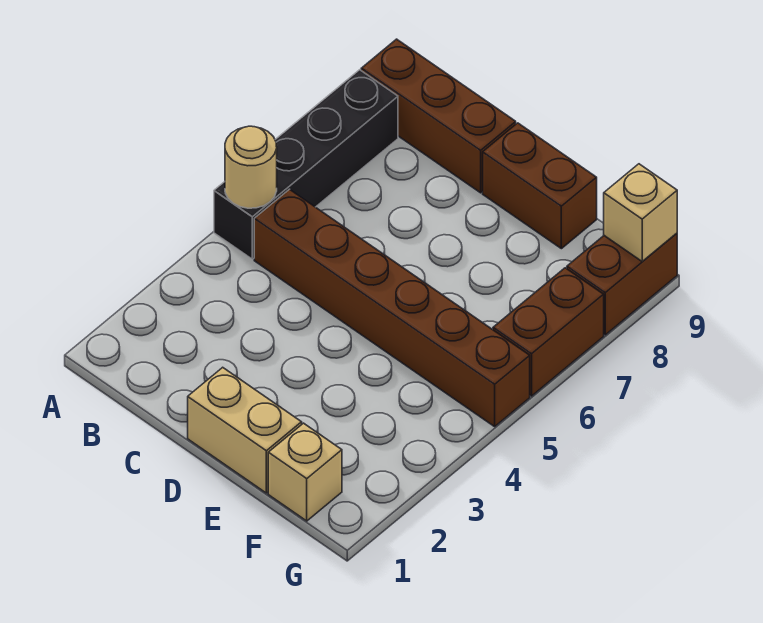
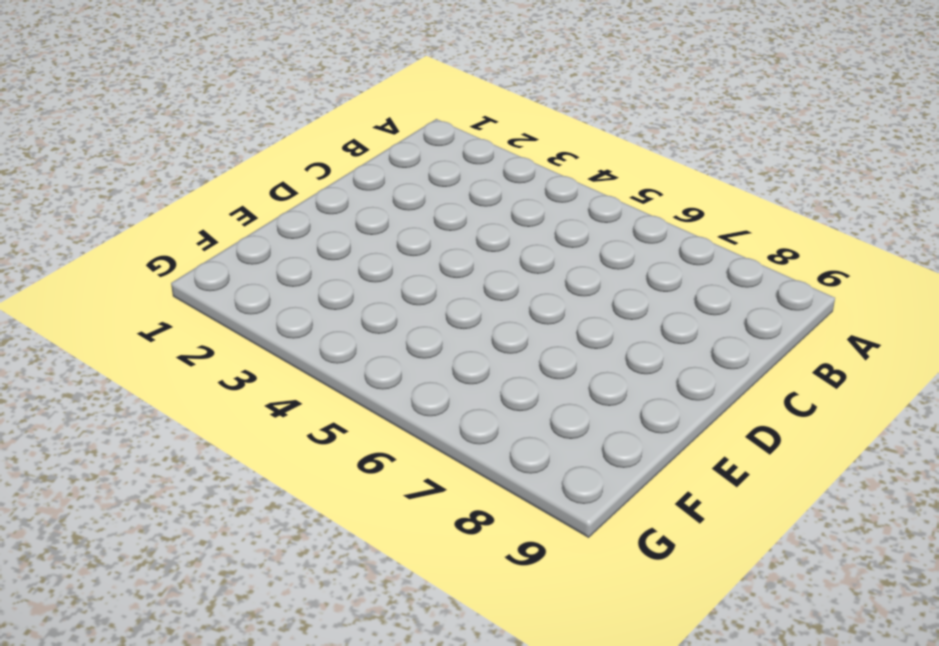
none -> black 1x4 brick [214,70,398,259]
none -> brown 1x3 brick [361,39,516,193]

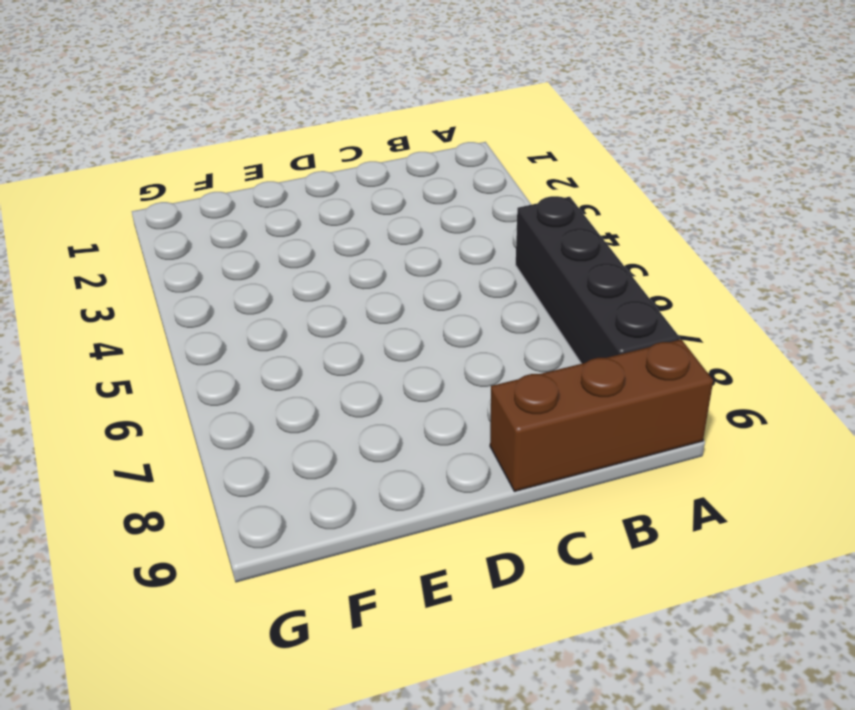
none -> brown 1x6 brick [254,189,530,427]
none -> tan 1x2 brick [188,367,302,493]

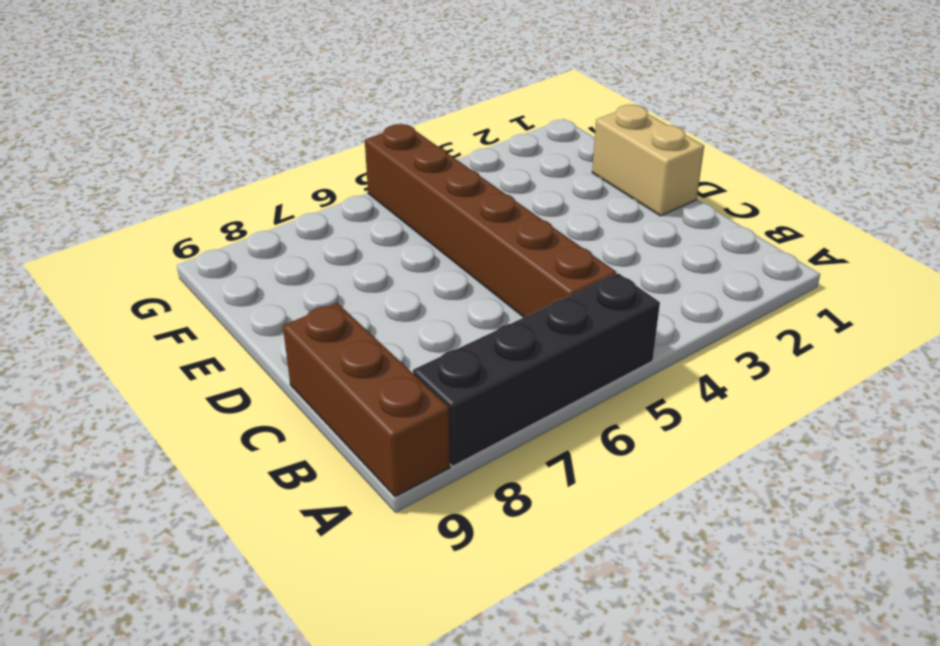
none -> brown 1x2 brick [483,123,597,249]
none -> tan 1x1 brick [268,423,342,521]

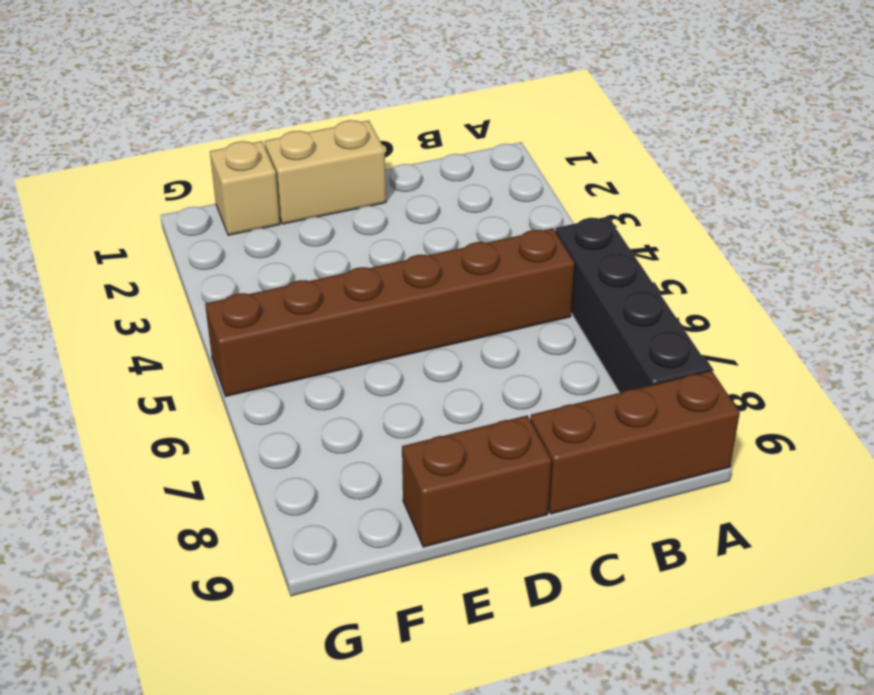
none -> brown 1x2 brick [493,268,604,396]
none -> brown 1x2 brick [567,233,677,335]

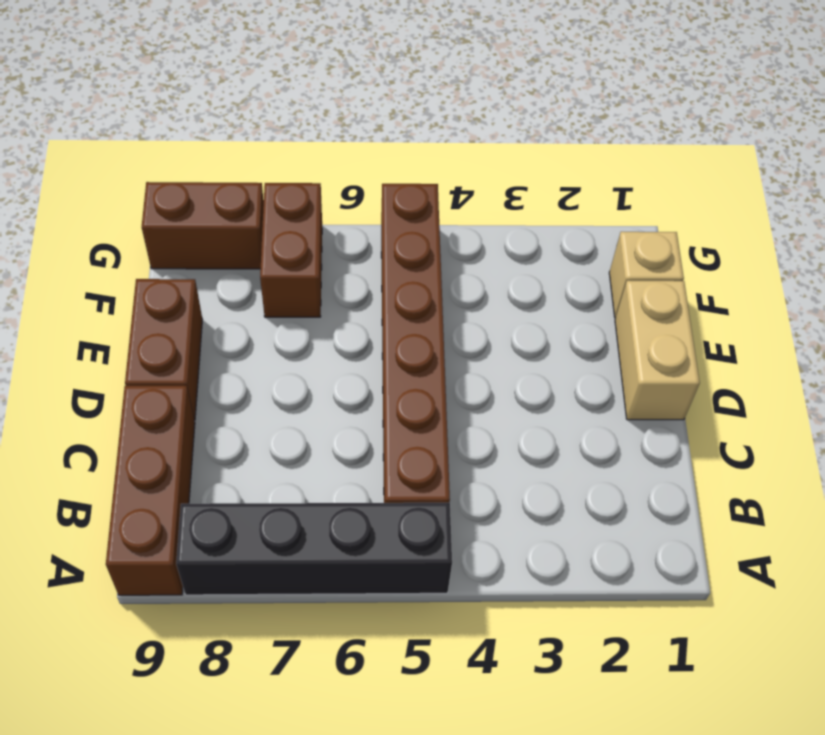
brown 1x2 brick [260,183,322,317] -> brown 1x2 brick turned to [493,268,604,396]
none -> tan 1x1 round brick [225,126,277,208]
none -> tan 1x1 brick [604,164,677,262]

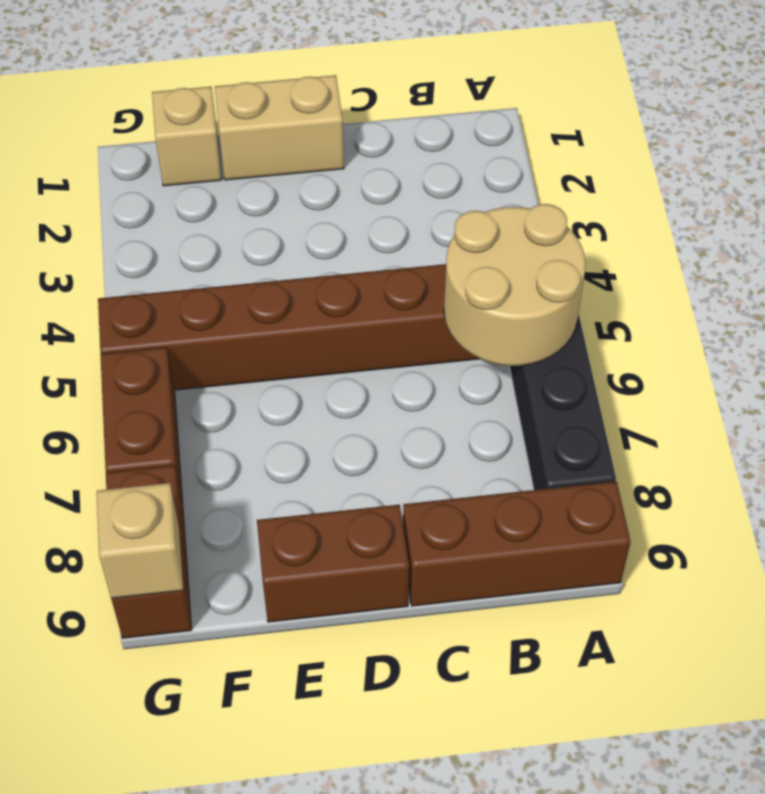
tan 2x2 round brick [444,204,586,366] -> tan 1x1 round brick [225,126,277,208]

